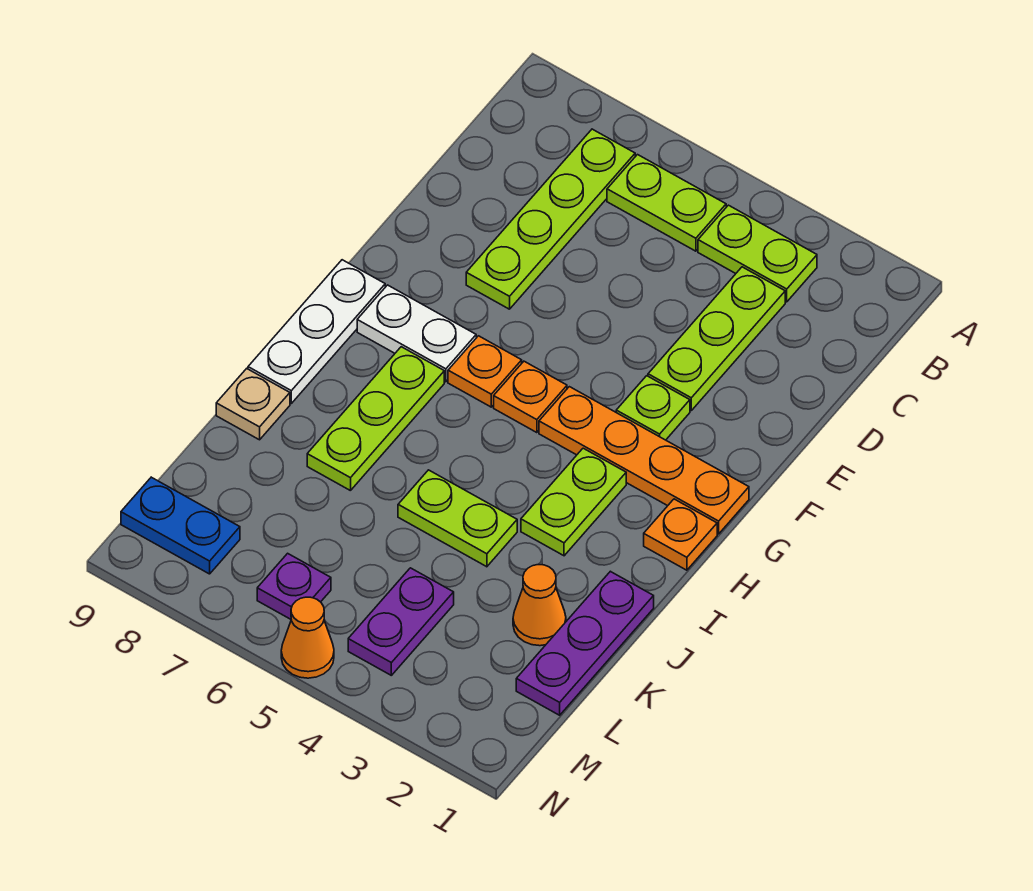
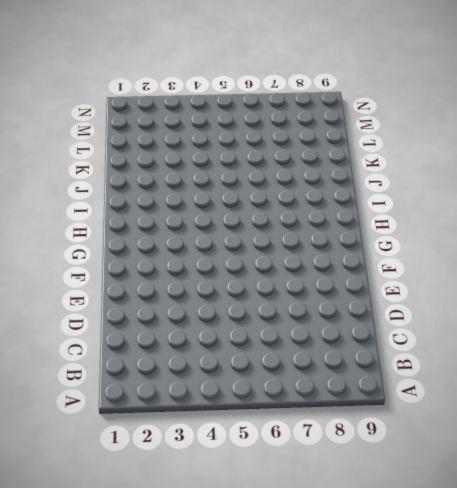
none -> lime 1x2 plate [698,205,817,302]
none -> lime 1x2 plate [607,155,726,251]
none -> lime 1x4 plate [466,129,635,309]

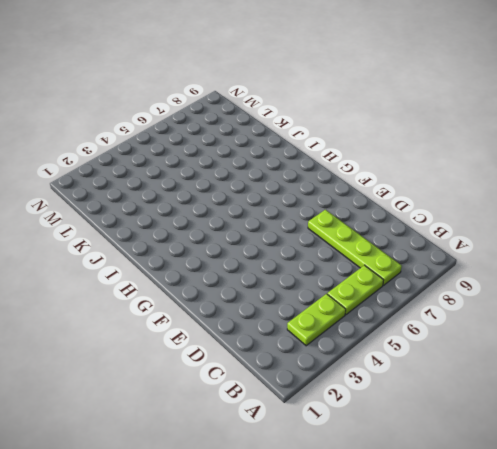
none -> lime 1x3 plate [648,267,785,410]
none -> lime 1x1 plate [616,376,690,440]
none -> orange 1x4 plate [539,387,749,534]

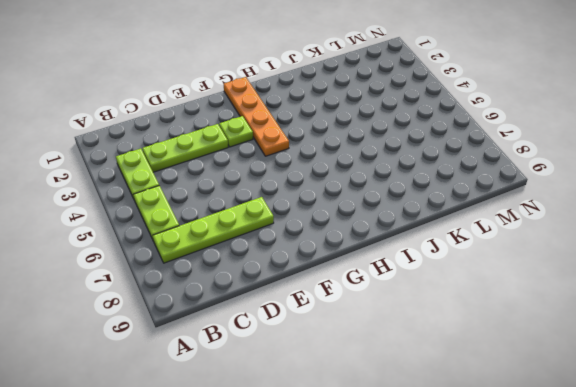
none -> orange 1x1 plate [494,361,567,433]
none -> orange 1x1 plate [448,336,522,407]
none -> white 1x2 plate [357,285,476,382]

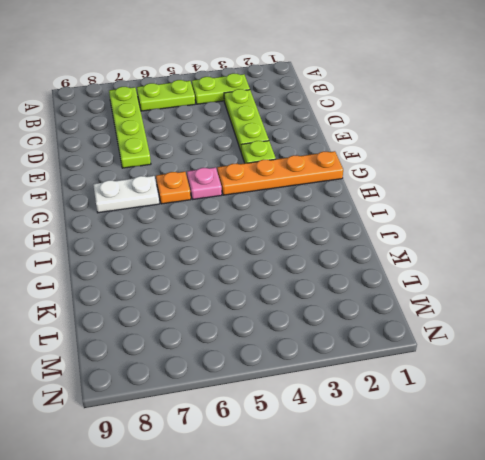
pink 1x1 plate [187,167,222,200] -> orange 1x1 plate [494,361,567,433]
none -> white 1x3 plate [248,260,385,403]
none -> orange 1x1 plate [644,499,717,570]
none -> lime 1x2 plate [521,448,626,556]

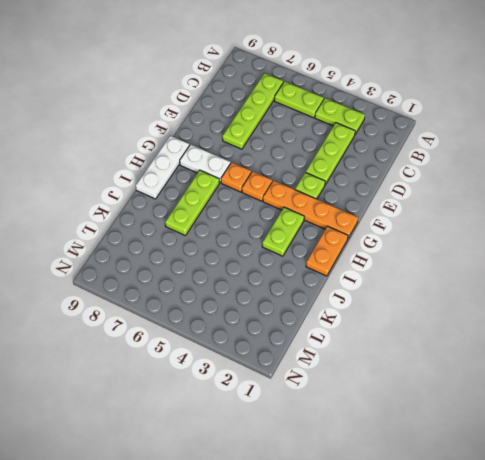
orange 1x2 plate [306,226,348,276] -> orange 1x1 plate [644,499,717,570]
none -> purple 1x3 plate [516,571,654,715]
none -> lime 1x2 plate [398,470,517,567]
none -> tan 1x1 plate [216,369,290,440]

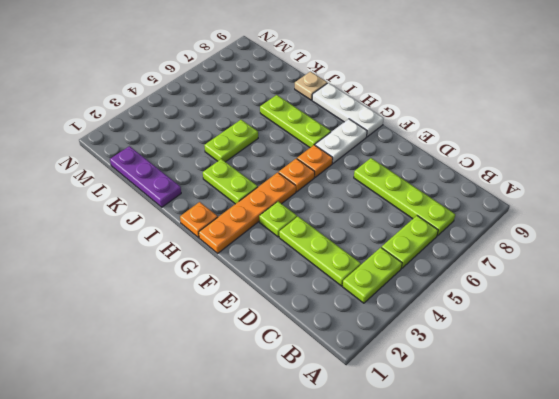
none -> orange 1x1 cone [513,565,566,646]
none -> purple 1x2 plate [348,568,454,675]
none -> purple 1x1 plate [257,553,331,619]

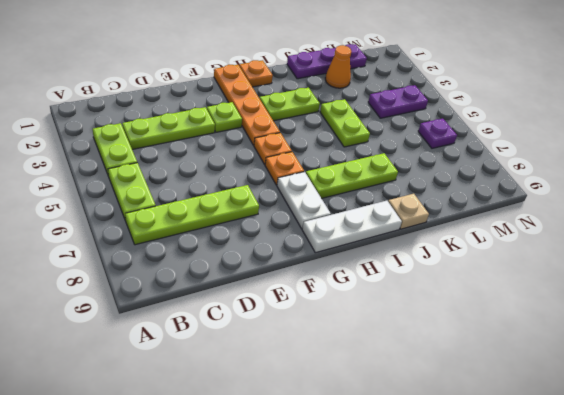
none -> blue 1x2 plate [121,477,240,574]
none -> orange 1x1 cone [281,597,334,678]

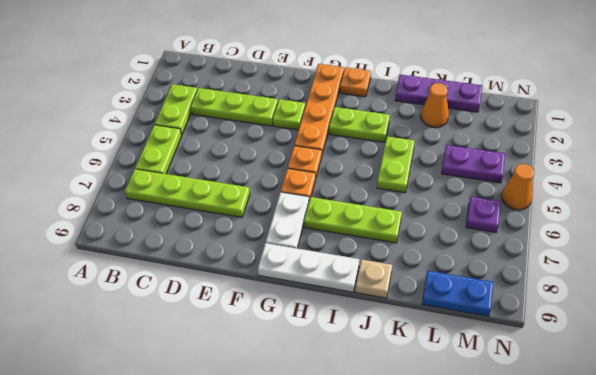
blue 1x2 plate [422,271,493,316] -> blue 1x2 plate turned to [121,477,240,574]

